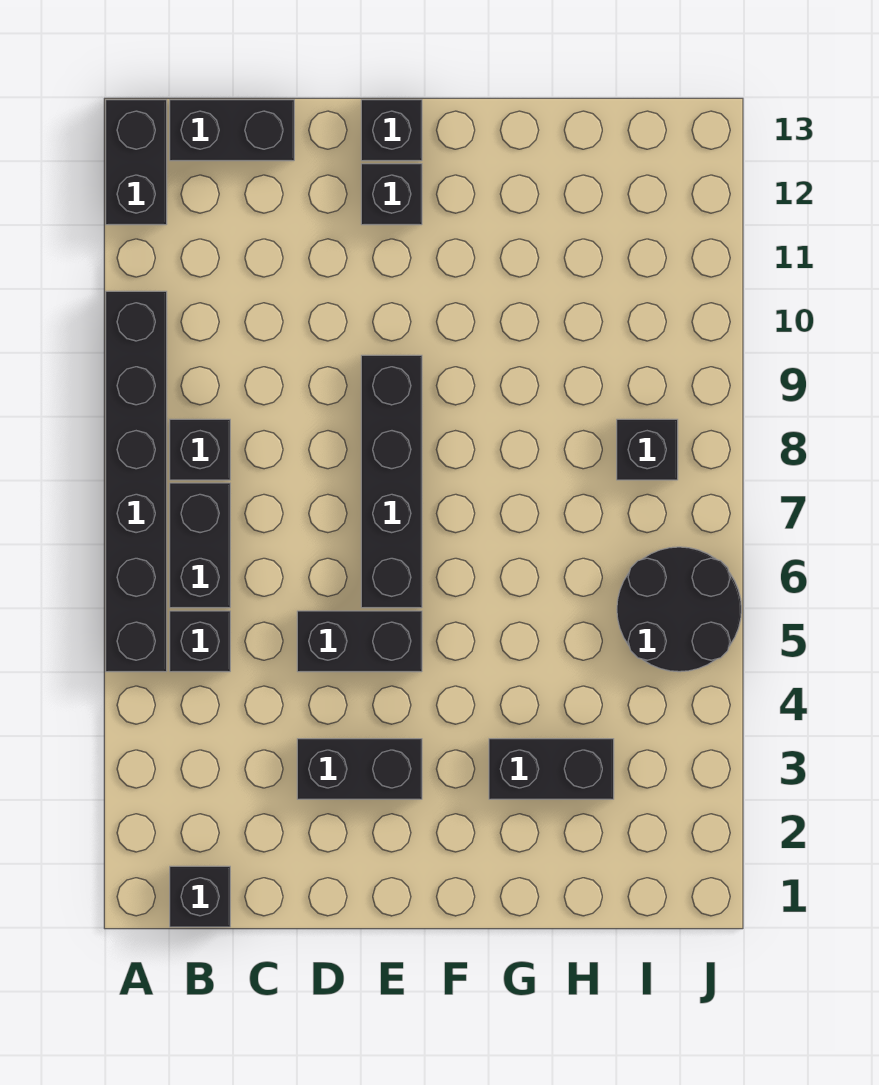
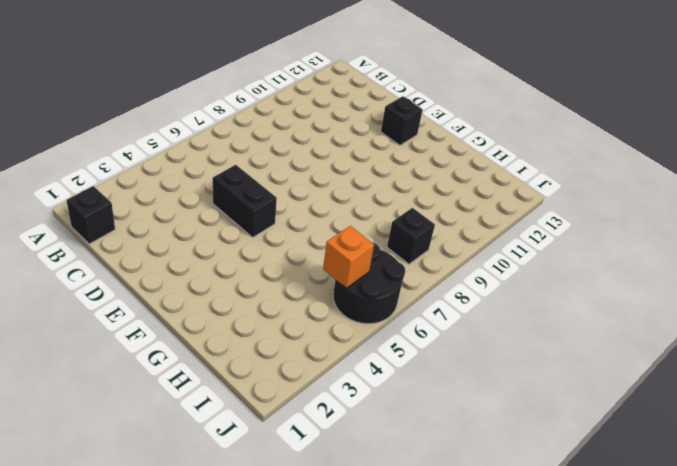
orange 1x1 brick [323,226,374,288] -> none
none -> black 1x6 brick [106,291,167,672]
none -> black 1x2 brick [106,100,167,225]
none -> black 1x1 brick [170,611,230,672]

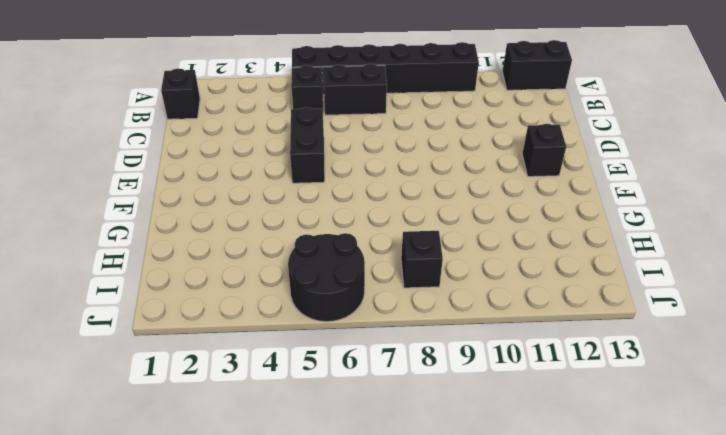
none -> black 1x1 brick [170,419,230,480]
none -> black 1x2 brick [170,100,294,161]
none -> black 1x2 brick [297,739,422,799]

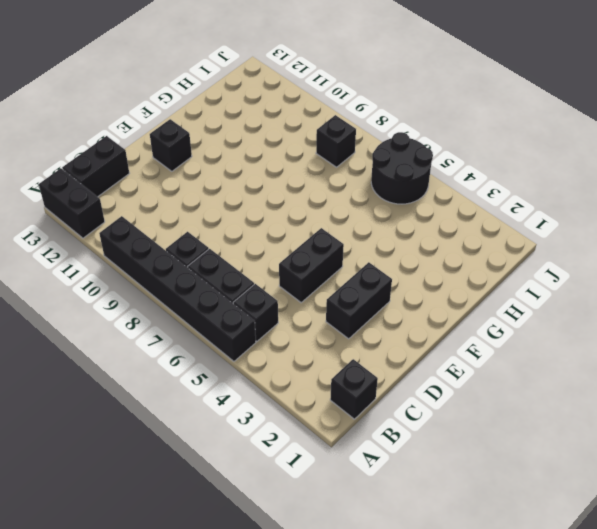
none -> black 1x4 brick [361,355,422,608]
none -> black 1x1 brick [361,100,422,161]
none -> black 1x2 brick [489,739,614,799]

